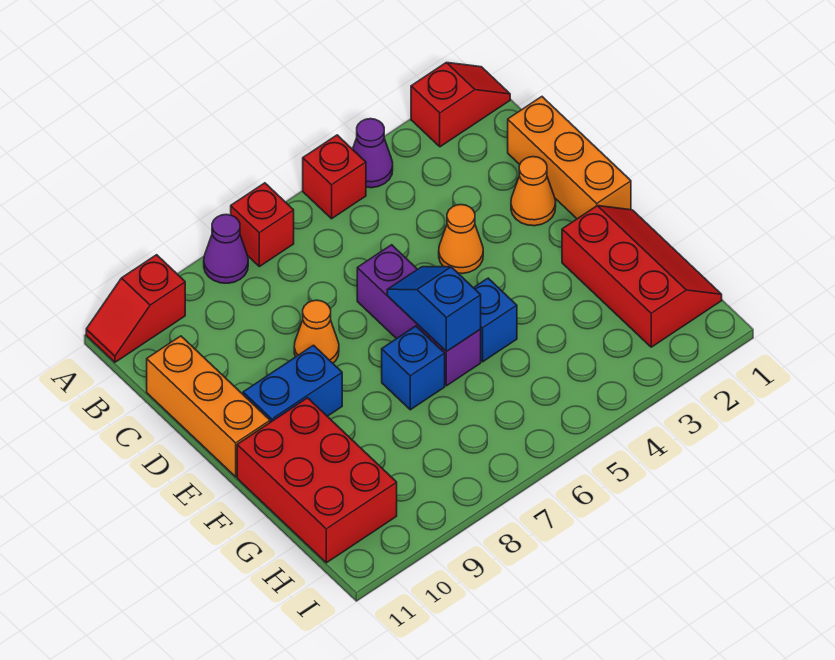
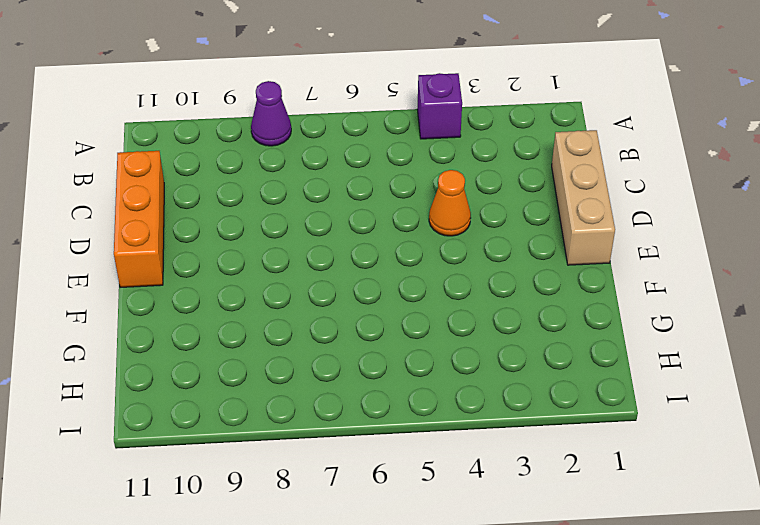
purple 1x1 brick [417,73,462,139] -> purple 1x1 cone [353,119,393,188]
tan 1x3 brick [552,130,615,265] -> orange 1x3 brick [508,97,631,219]
none -> red 1x2 slope [411,63,510,147]
none -> red 1x1 brick [303,135,366,219]
none -> red 1x1 brick [231,183,294,267]

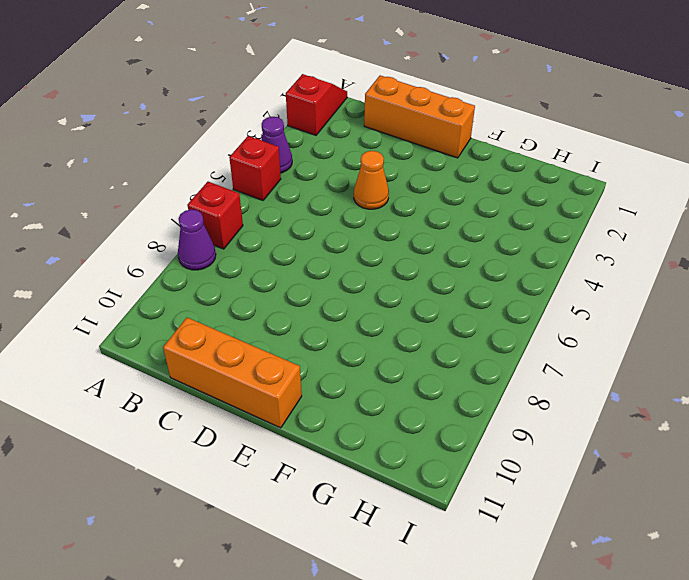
none -> red 1x2 slope [86,255,185,362]
none -> orange 1x1 cone [511,157,556,226]
none -> purple 1x3 brick [357,245,481,386]

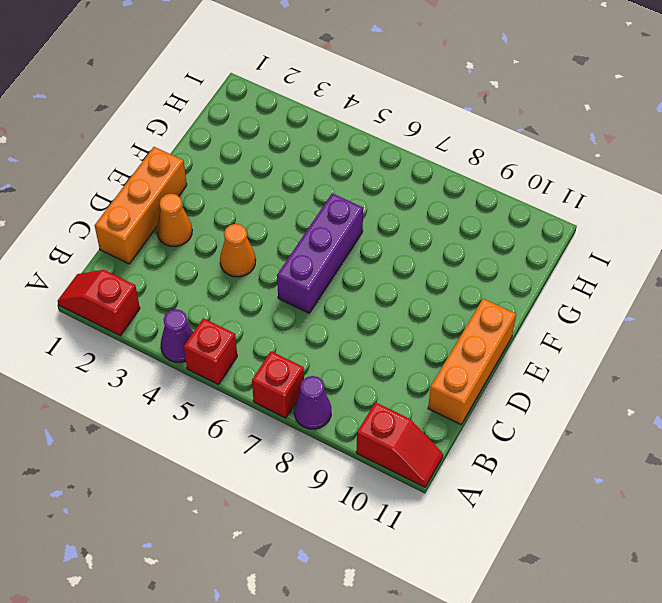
none -> orange 1x1 cone [294,300,339,363]
none -> blue 1x2 brick [243,345,342,422]
none -> red 2x3 slope [562,206,722,347]

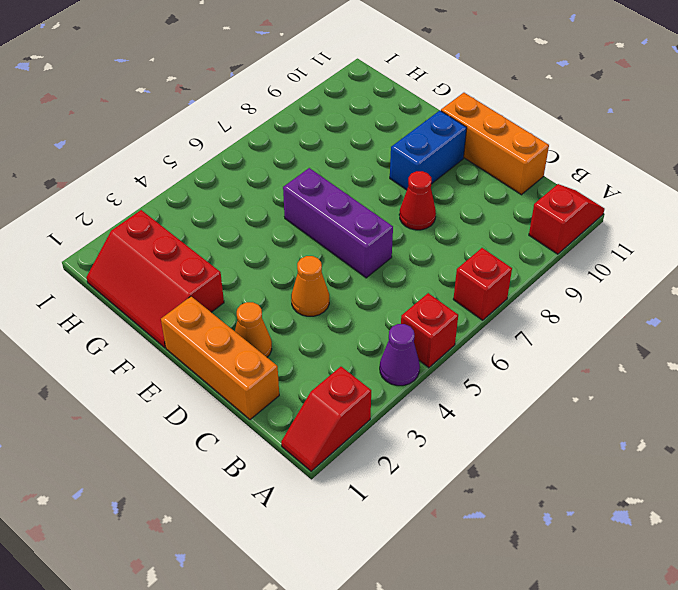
red 1x1 cone [399,171,436,230] -> orange 1x1 cone [294,300,339,363]
none -> purple 1x1 cone [204,214,248,283]
none -> blue 1x1 brick [474,278,517,362]
none -> blue 1x1 brick [382,326,445,410]

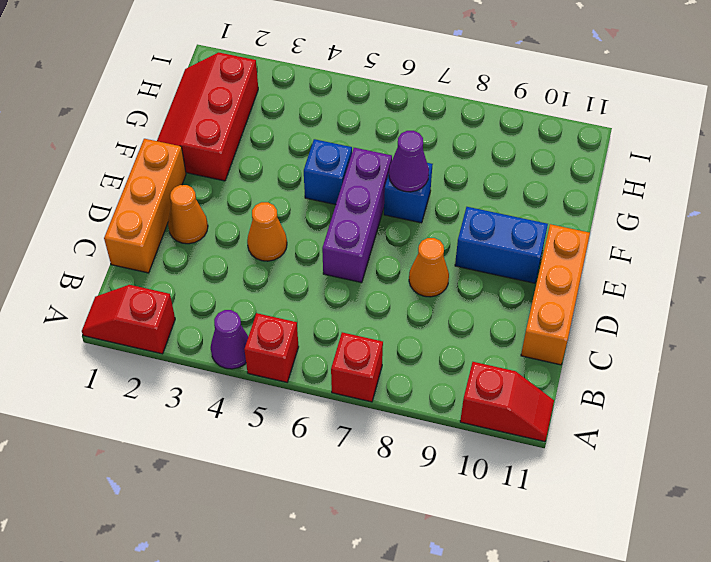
purple 1x1 cone [389,131,429,192] -> purple 1x1 cone moved to [204,214,248,283]
none -> red 2x3 brick [237,398,397,563]
none -> blue 1x2 slope [387,267,481,352]

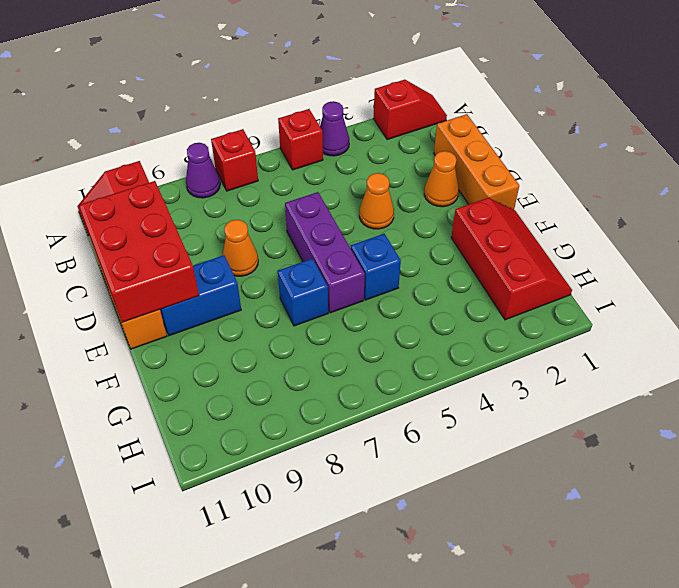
red 2x3 brick [79,181,199,322] -> red 2x3 brick moved to [237,398,397,563]
none -> blue 1x2 slope [387,267,481,352]

